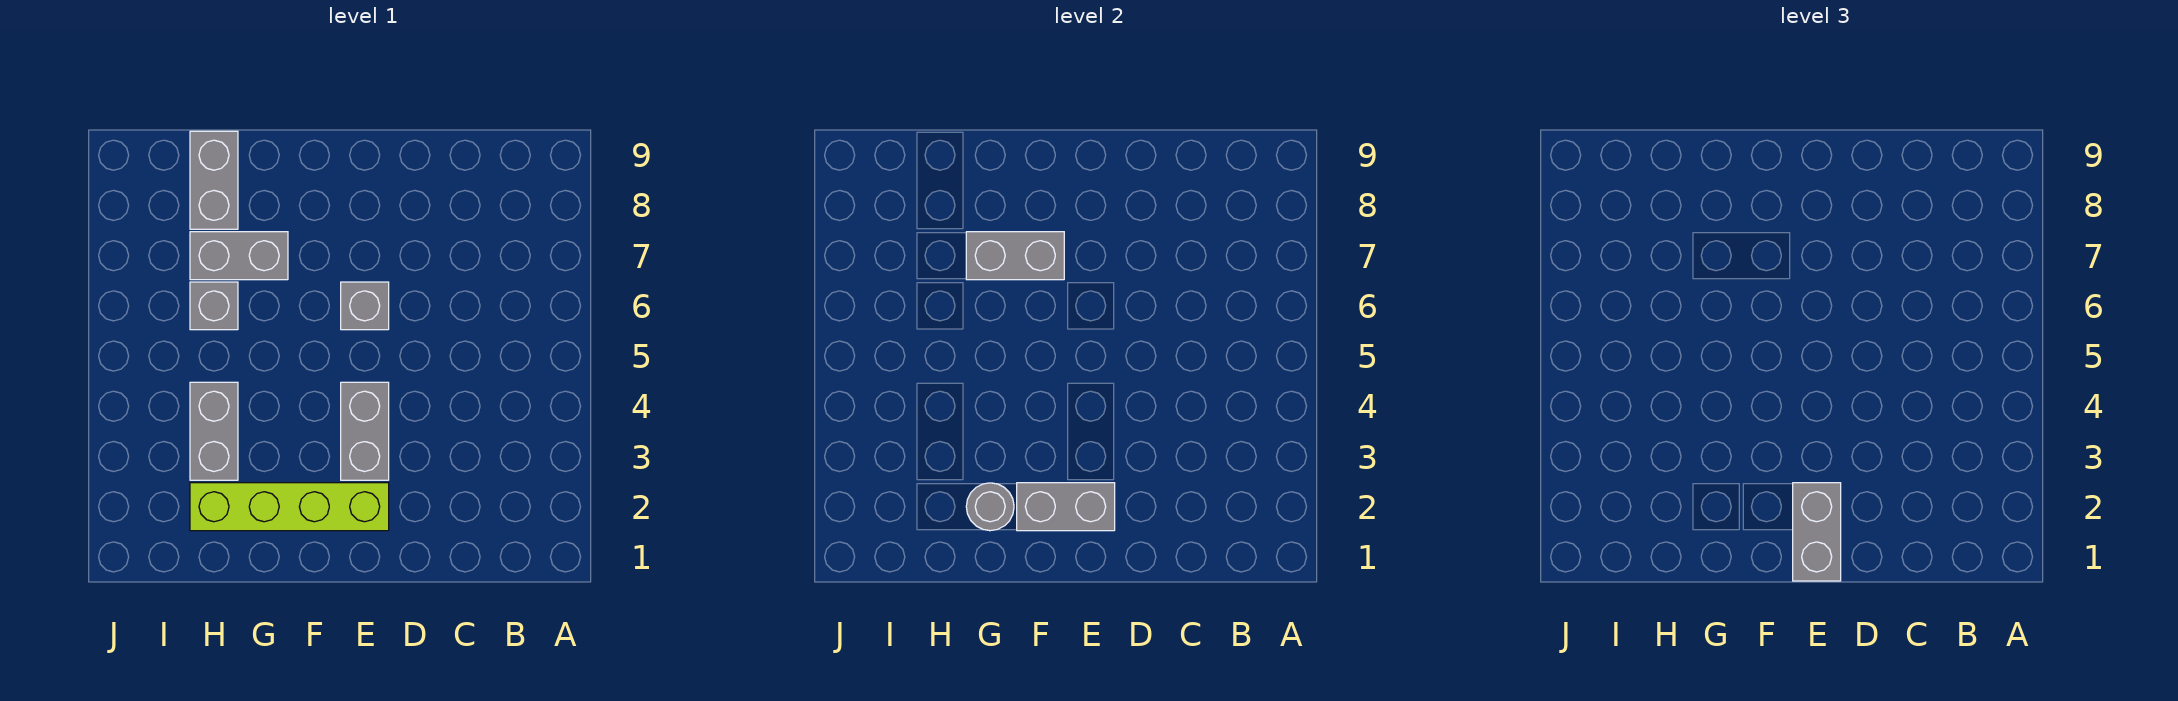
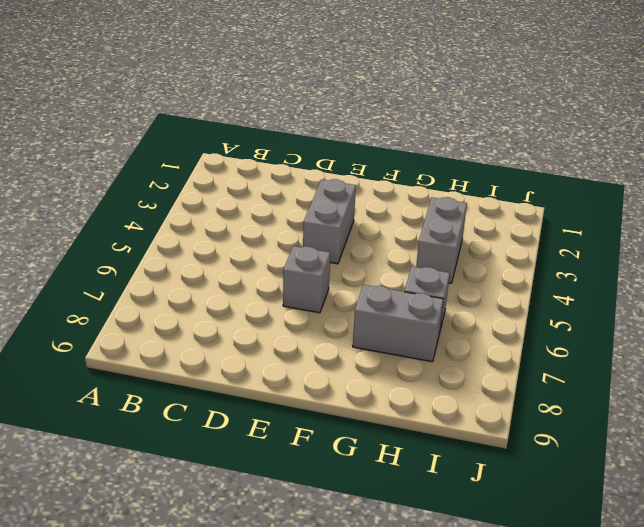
none -> lime 1x4 brick [190,483,389,531]
none -> grey 1x2 brick [190,131,238,229]

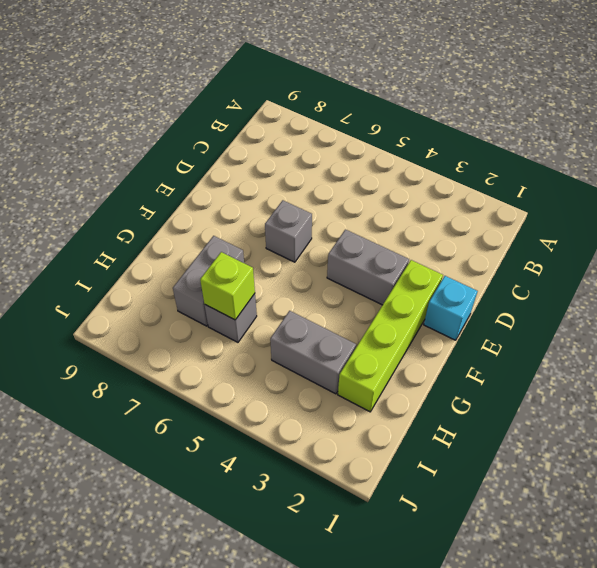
cyan 1x1 brick [424,276,478,340] -> none
lime 1x1 brick [200,252,255,320] -> none
none -> grey 1x2 brick [190,131,238,229]
none -> grey 1x2 brick [1017,483,1115,531]

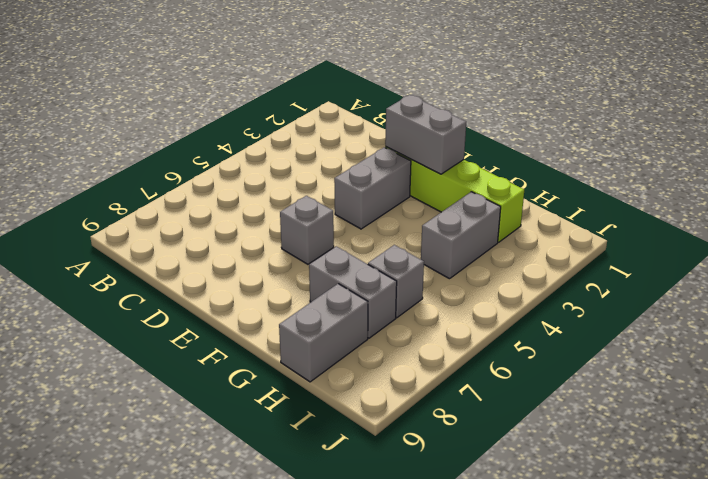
none -> grey 1x2 brick [966,232,1064,280]
none -> grey 1x1 round brick [966,483,1014,531]

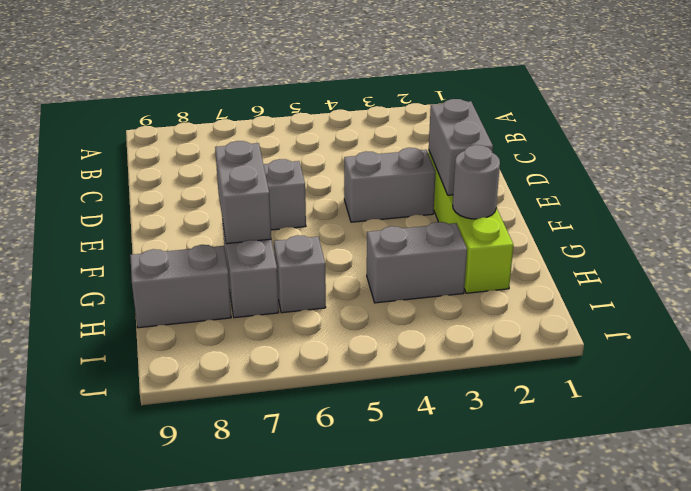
none -> grey 1x2 brick [1793,483,1841,581]

